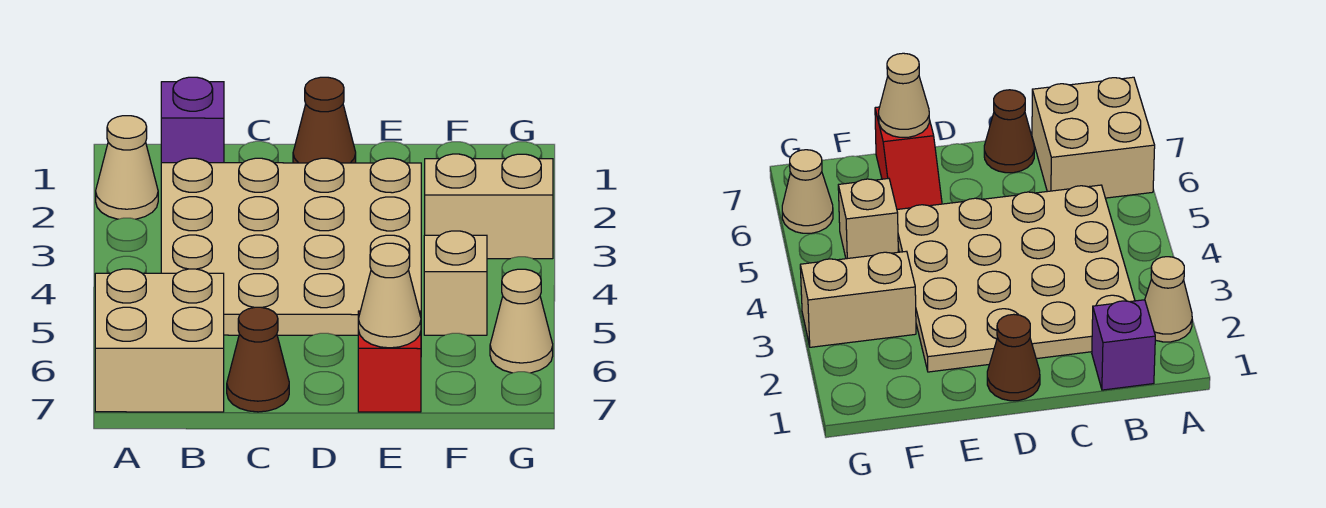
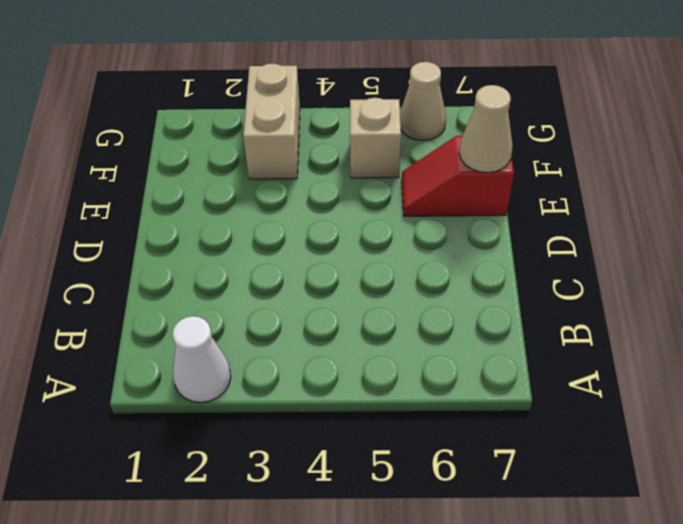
white 1x1 cone [173,316,231,403] -> tan 1x1 cone [96,116,158,219]
none -> tan 2x2 brick [95,269,224,412]
none -> purple 1x1 brick [161,77,224,163]

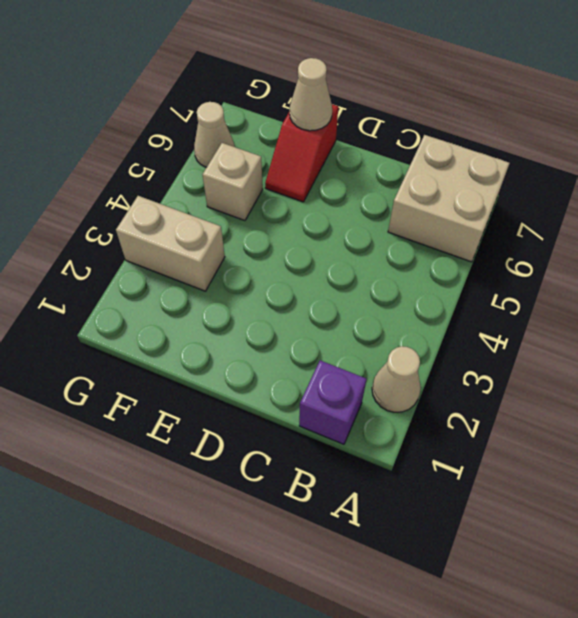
none -> tan 4x4 plate [161,158,421,335]
none -> brown 1x1 cone [227,307,289,412]

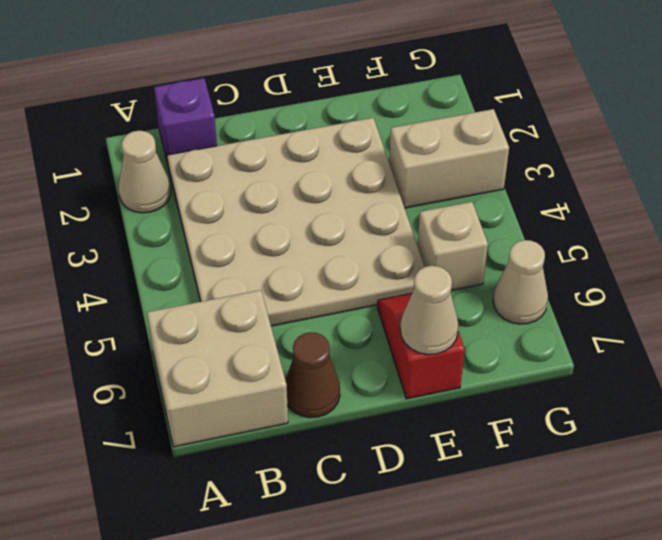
none -> brown 1x1 cone [293,77,356,163]

